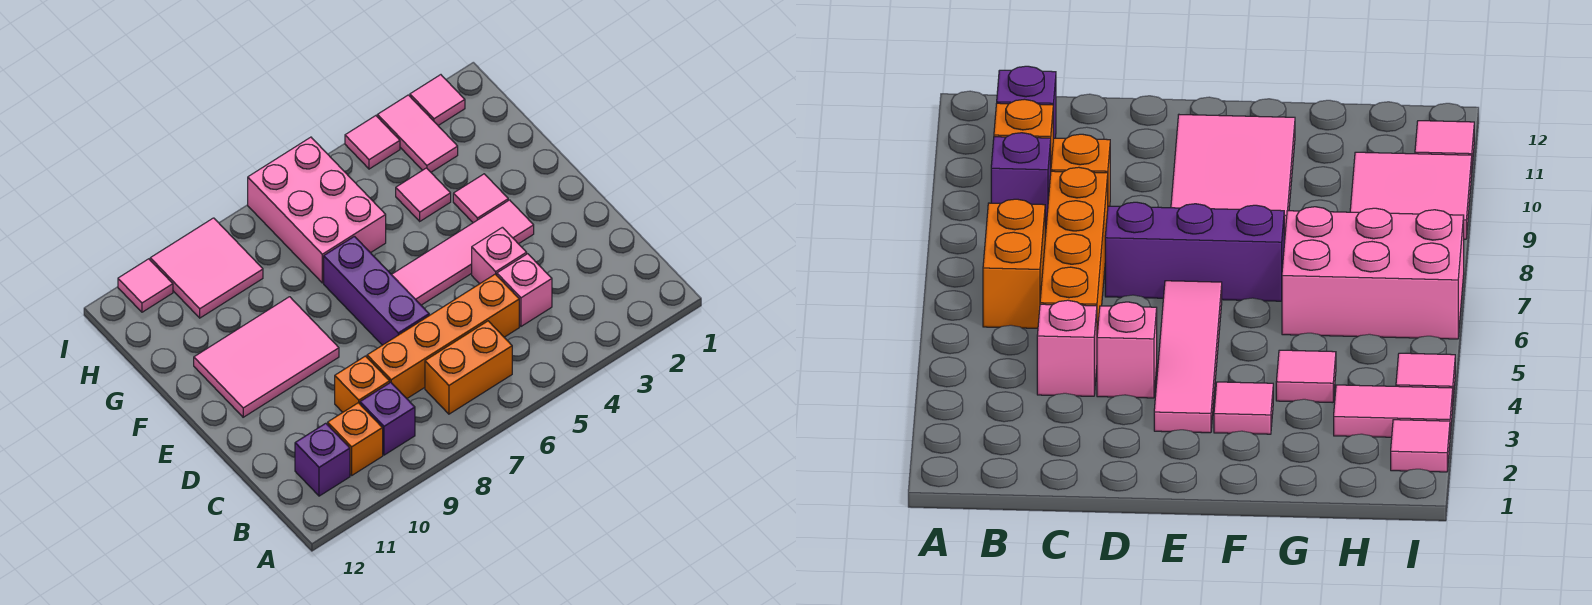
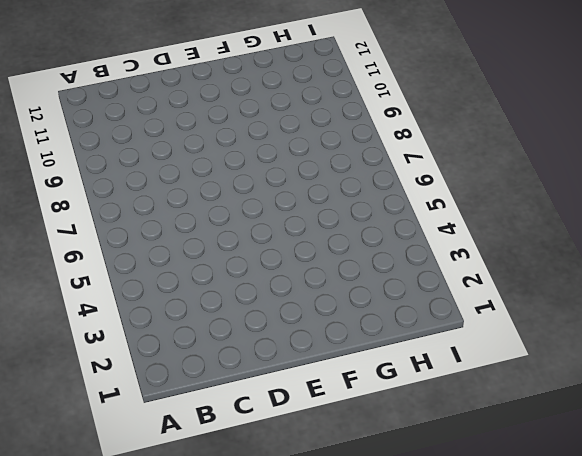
none -> orange 1x2 brick [425,321,512,414]
none -> purple 1x1 brick [360,382,415,455]
none -> orange 1x1 brick [328,403,383,475]

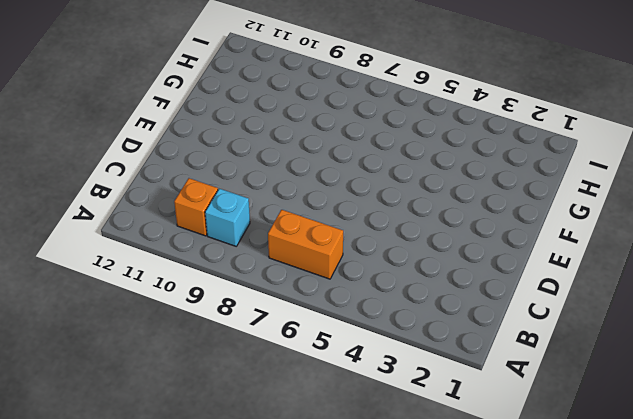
cyan 1x1 brick [205,189,250,246] -> purple 1x1 brick [360,382,415,455]
none -> purple 1x1 brick [295,423,350,496]
none -> pink 1x1 brick [497,254,552,326]
none -> orange 1x4 brick [367,274,519,398]

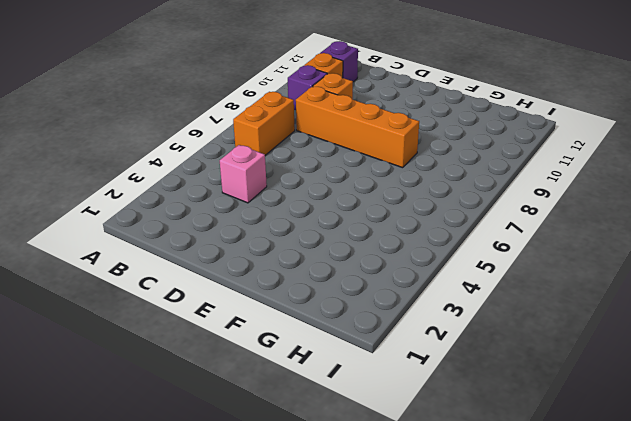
orange 1x4 brick [296,87,419,168] -> orange 1x4 brick turned to [367,274,519,398]
none -> pink 1x1 brick [472,227,527,284]
none -> purple 1x3 brick [324,236,429,345]
none -> pink 1x4 tile [391,200,534,305]

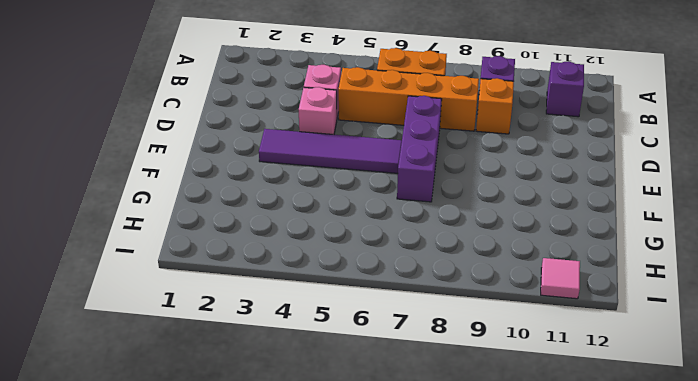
purple 1x4 tile [259,129,402,173] -> pink 1x4 tile [391,200,534,305]
none -> orange 1x1 brick [328,403,383,475]
none -> pink 2x3 tile [194,297,339,417]
none -> pink 1x1 tile [453,174,508,223]

